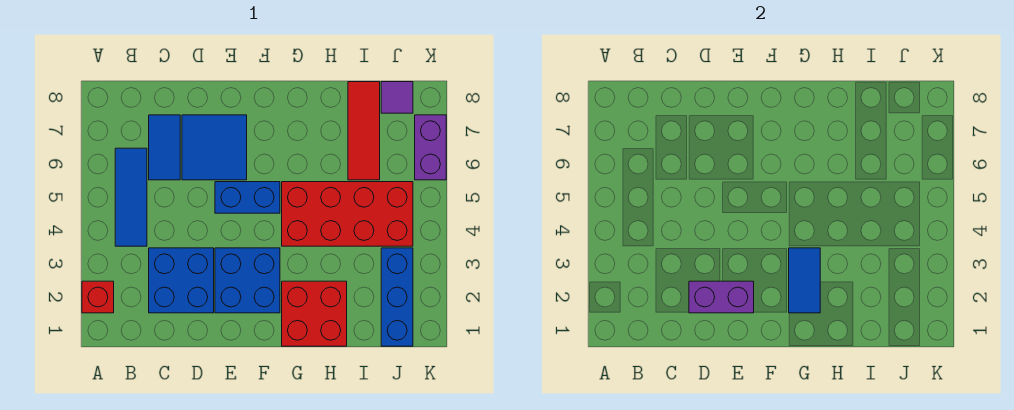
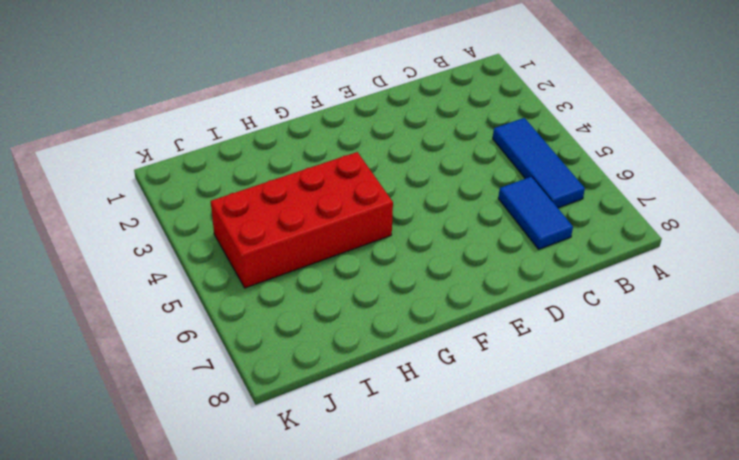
none -> red 1x1 brick [82,281,114,313]
none -> blue 2x2 brick [149,248,214,313]
none -> blue 2x2 tile [182,115,247,180]

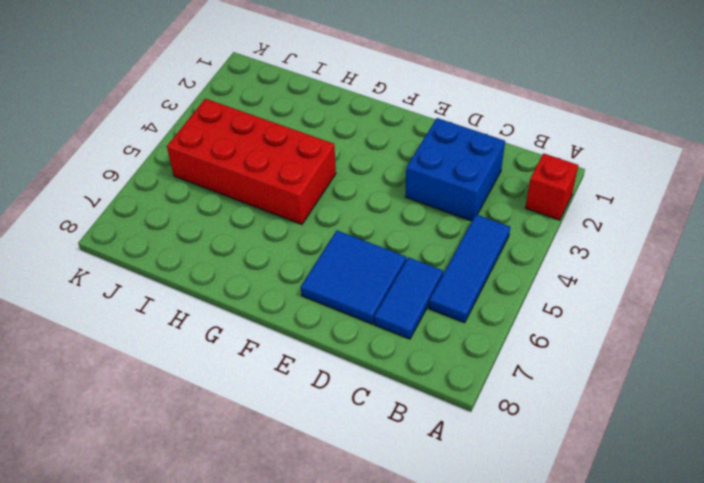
none -> blue 2x2 brick [215,248,280,313]
none -> blue 1x2 brick [215,182,280,213]
none -> red 2x2 brick [282,281,347,346]

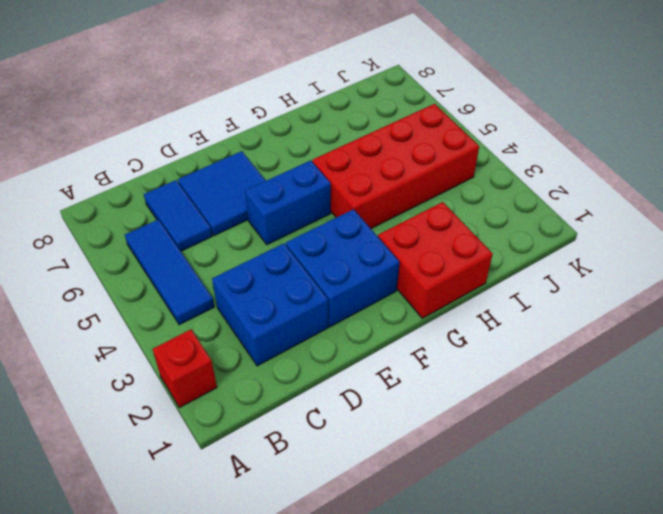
none -> red 1x3 tile [348,82,380,180]
none -> blue 1x3 brick [381,248,413,346]
none -> purple 1x1 tile [381,82,413,113]

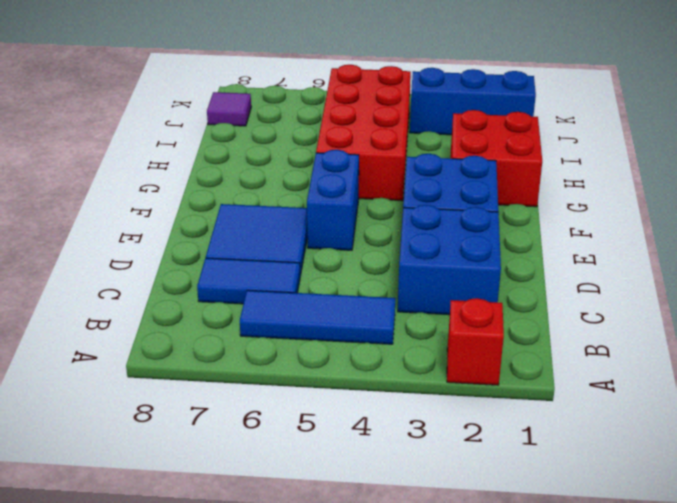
none -> red 1x3 tile [348,82,380,180]
none -> purple 1x2 brick [415,115,446,180]
none -> purple 1x2 brick [689,281,754,313]

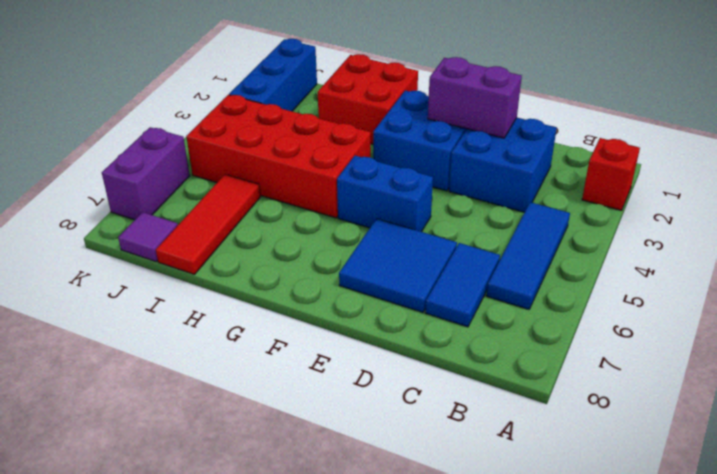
none -> blue 1x2 tile [789,248,820,313]

